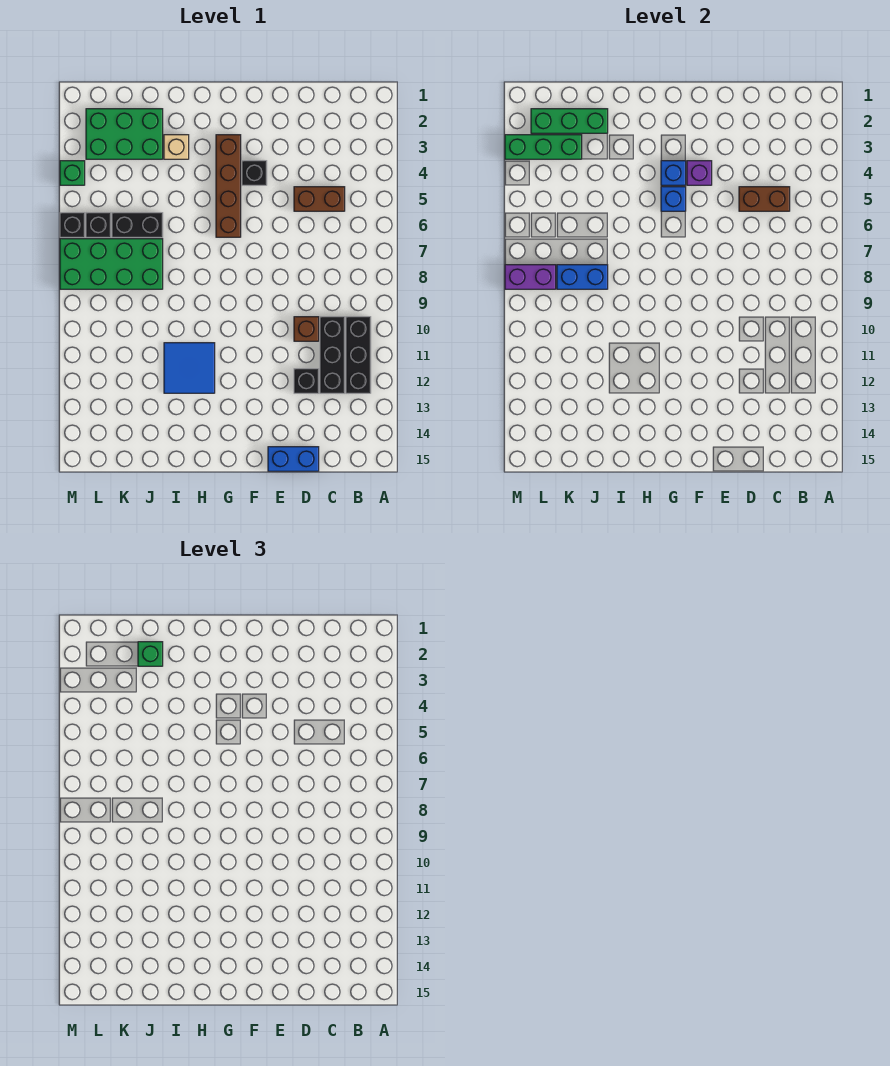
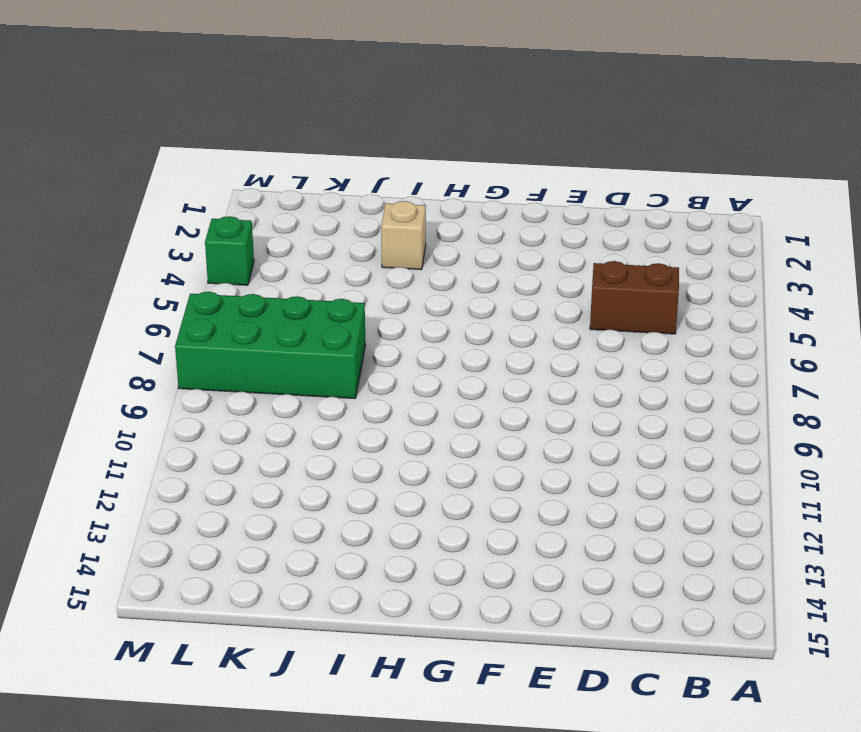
none -> black 1x3 brick [346,317,371,393]
none -> black 1x3 brick [320,317,345,393]
none -> brown 1x1 brick [294,317,319,341]

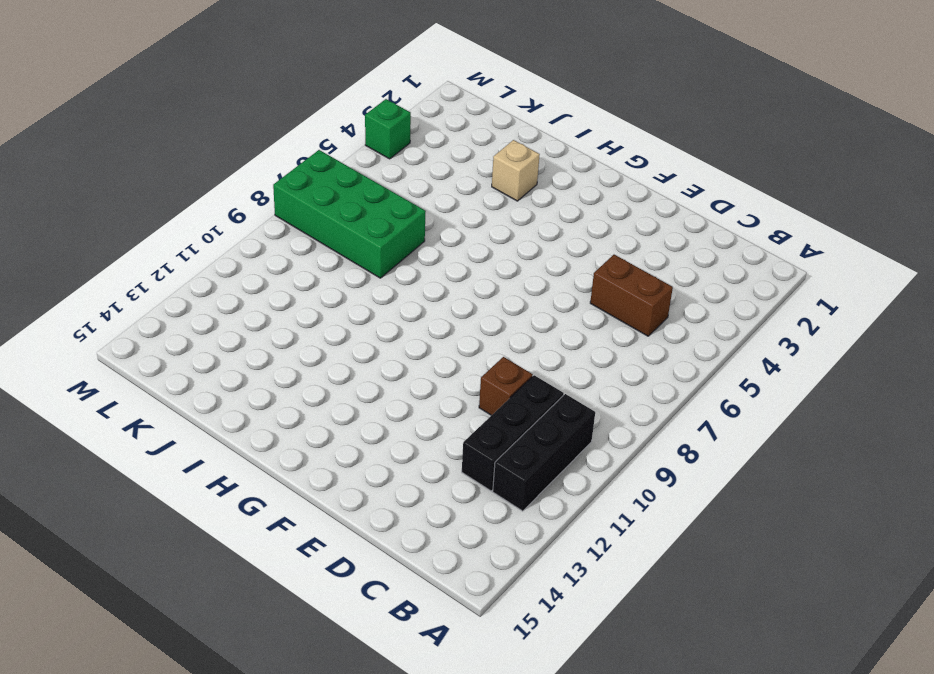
none -> black 1x1 brick [294,369,319,393]
none -> blue 1x2 brick [268,447,319,471]
none -> black 1x1 brick [242,161,267,185]

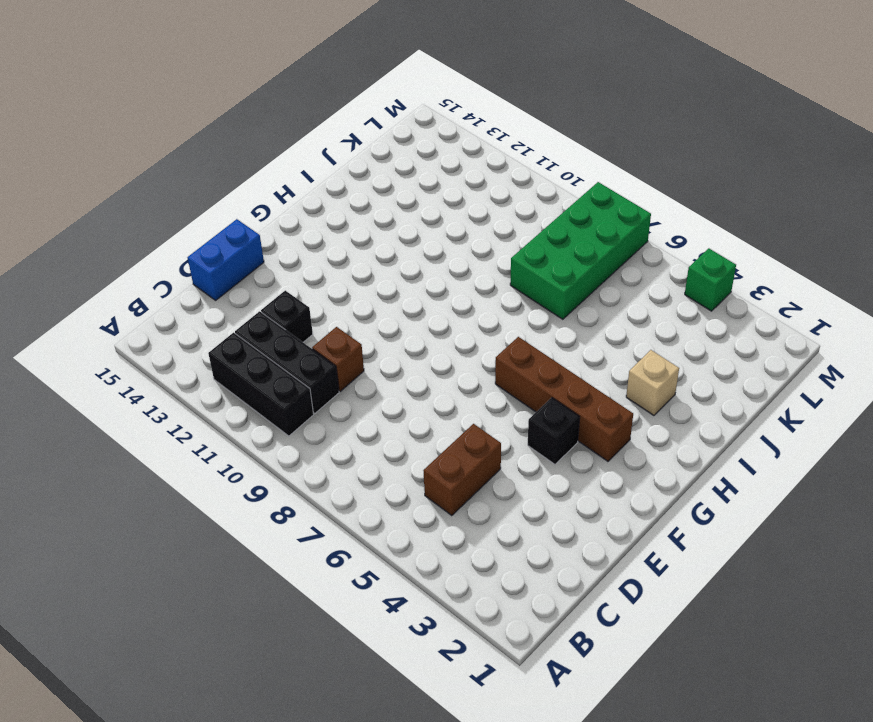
none -> blue 2x2 tile [164,343,215,393]
none -> green 2x3 brick [86,109,163,159]
none -> black 1x2 brick [112,213,163,237]

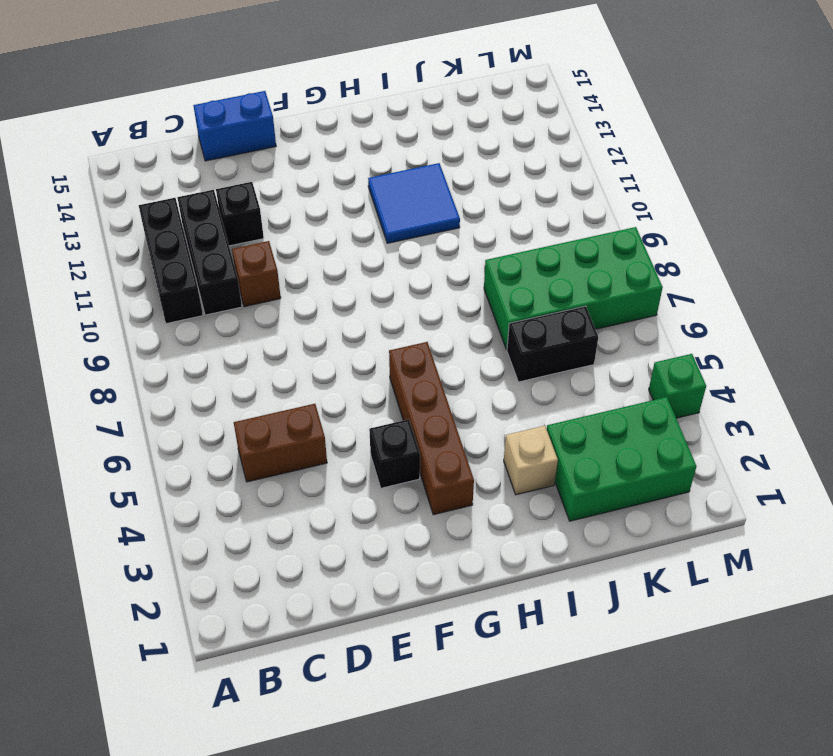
none -> black 1x1 brick [86,213,111,237]
none -> black 1x1 brick [60,213,85,237]
none -> brown 1x2 brick [739,187,790,211]

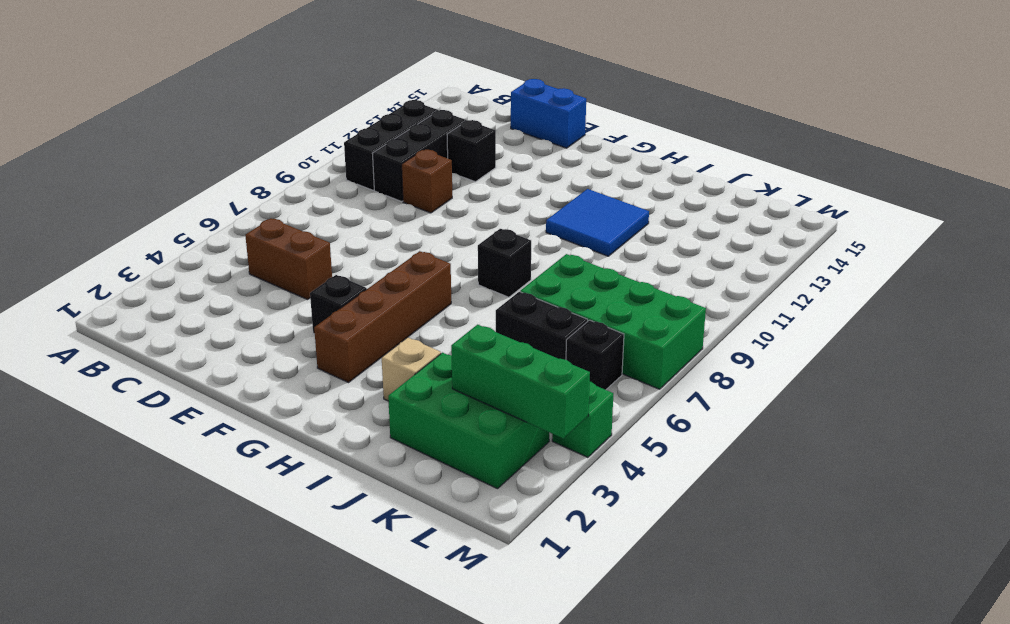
black 1x1 brick [478,229,531,297] -> black 1x1 brick moved to [60,213,85,237]
none -> brown 1x2 brick [739,187,790,211]
none -> purple 1x1 brick [687,161,712,185]
none -> blue 1x1 brick [661,161,686,185]

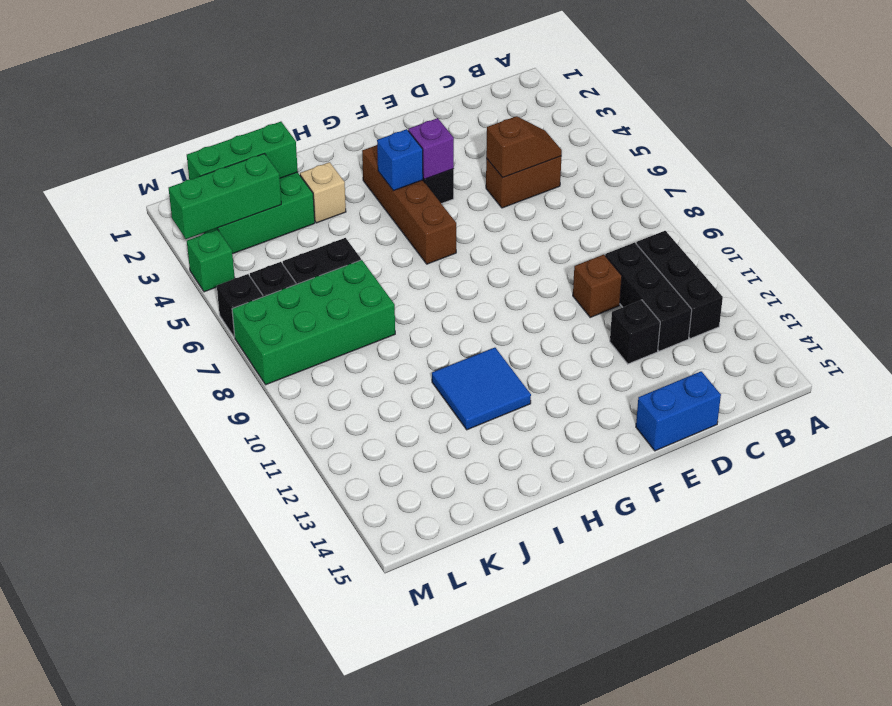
brown 1x2 slope [486,116,562,178] -> brown 1x2 brick [739,187,790,211]
none -> blue 1x1 brick [661,187,686,211]
none -> blue 1x2 brick [557,265,608,289]
none -> purple 1x2 brick [505,265,556,289]

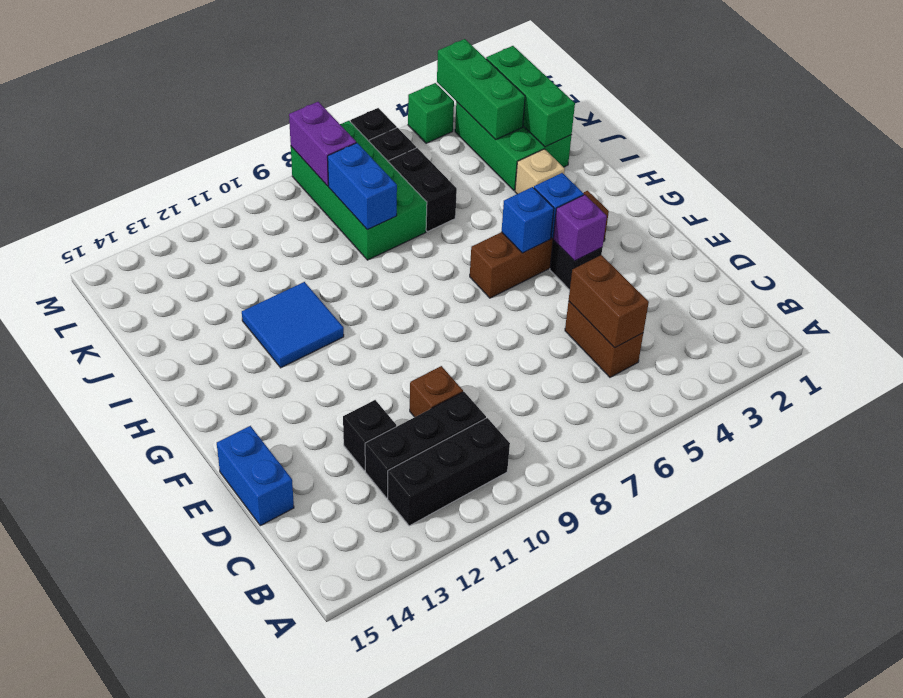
none -> green 1x1 brick [138,642,163,666]

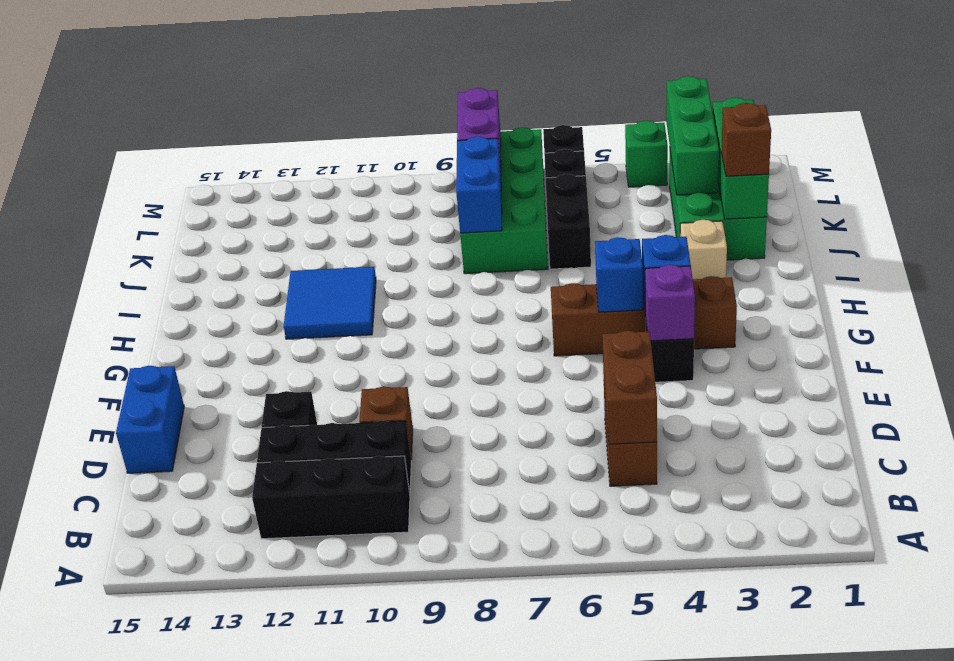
brown 1x1 brick [722,103,771,176] -> green 1x1 brick [138,642,163,666]

